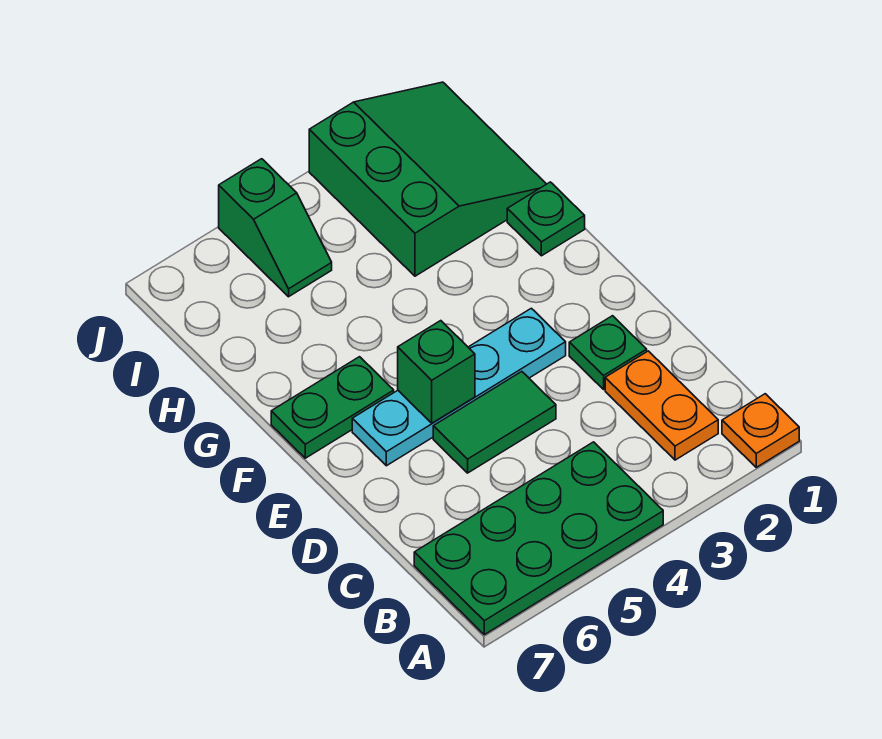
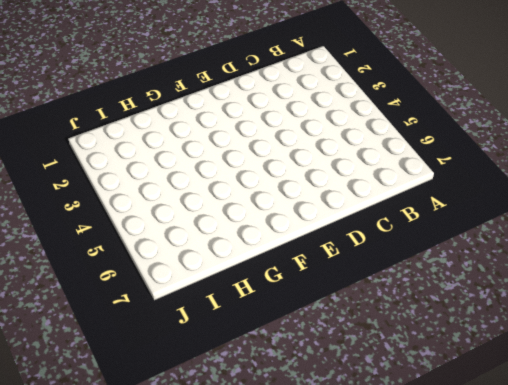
none -> orange 1x1 plate [722,394,799,467]
none -> green 2x4 plate [414,442,663,635]

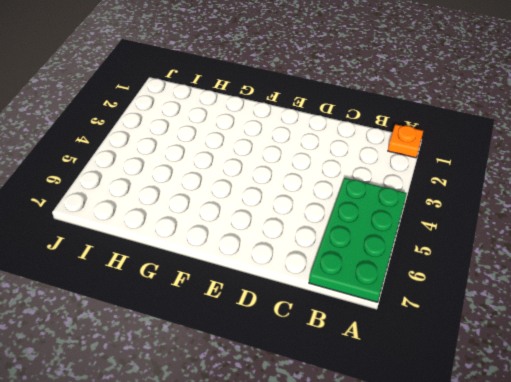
none -> orange 1x2 plate [605,351,718,460]
none -> green 1x1 plate [569,316,647,389]

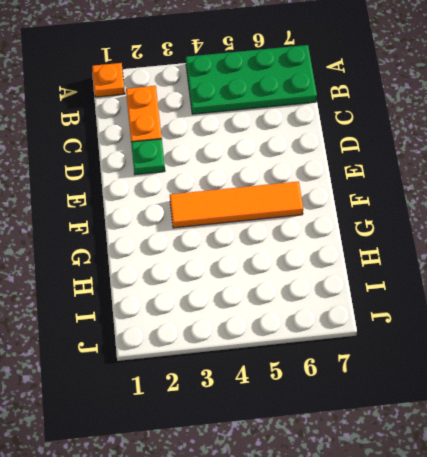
orange 1x4 tile [170,181,303,228] -> green 1x2 plate [271,357,394,458]
none -> green 1x2 tile [433,372,556,473]
none -> cyan 1x4 plate [352,308,566,466]

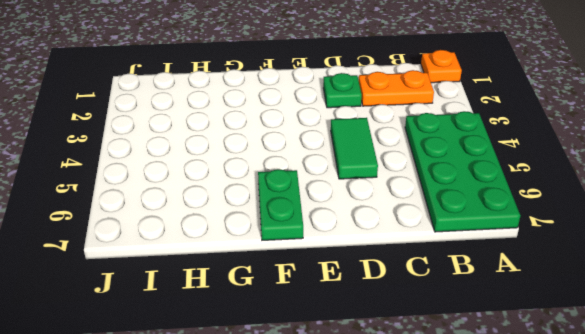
none -> cyan 1x4 plate [352,308,566,466]
none -> green 1x1 plate [507,182,585,256]

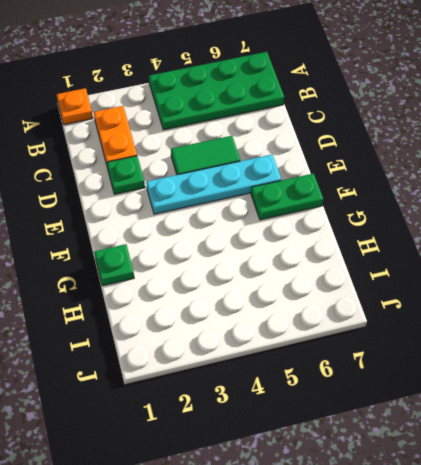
none -> green 3x3 slope [309,82,546,276]
none -> green 1x2 slope [219,159,332,297]

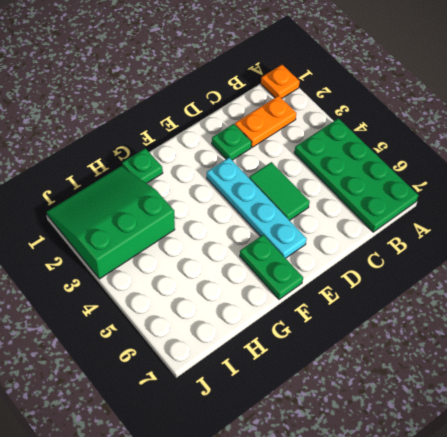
none -> green 1x2 slope [219,159,332,297]
none -> green 1x1 brick [398,321,475,423]

